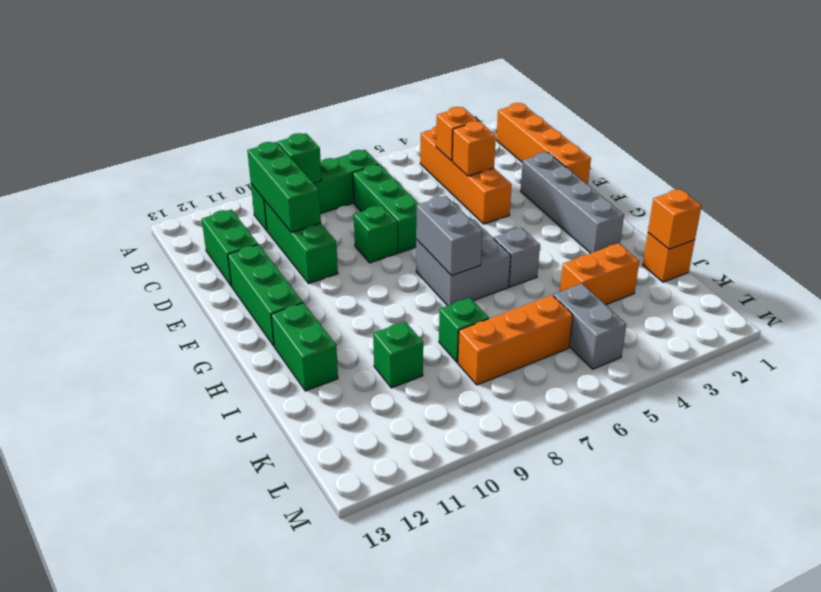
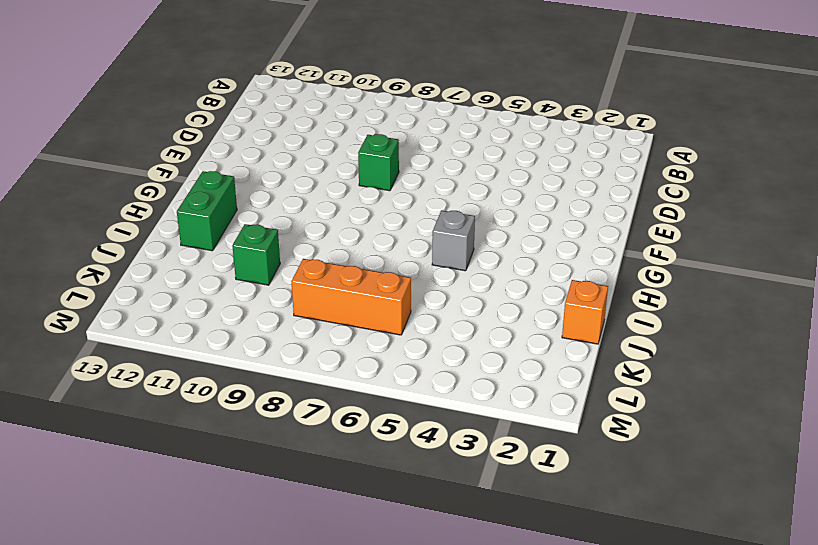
none -> orange 1x4 brick [496,103,591,185]
none -> orange 1x4 brick [420,126,512,224]
none -> green 1x4 brick [251,150,379,231]

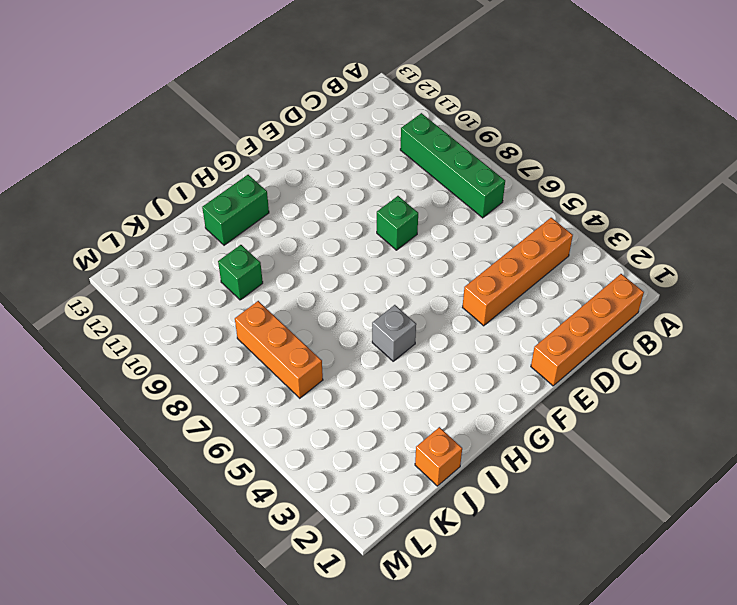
none -> green 1x3 brick [353,164,419,253]
none -> green 1x3 brick [264,200,338,283]
none -> green 1x2 brick [202,210,258,286]

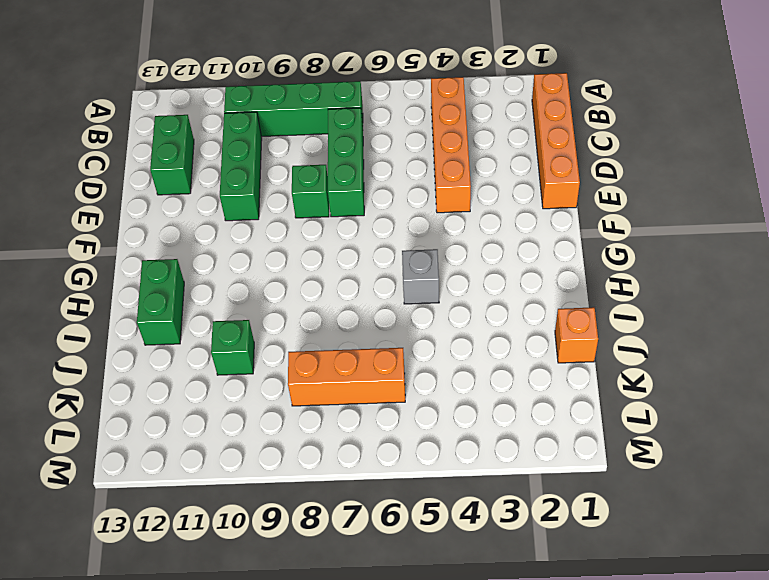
none -> grey 1x4 brick [521,152,624,253]
none -> green 1x3 brick [228,245,303,346]
none -> grey 2x2 brick [416,220,511,306]

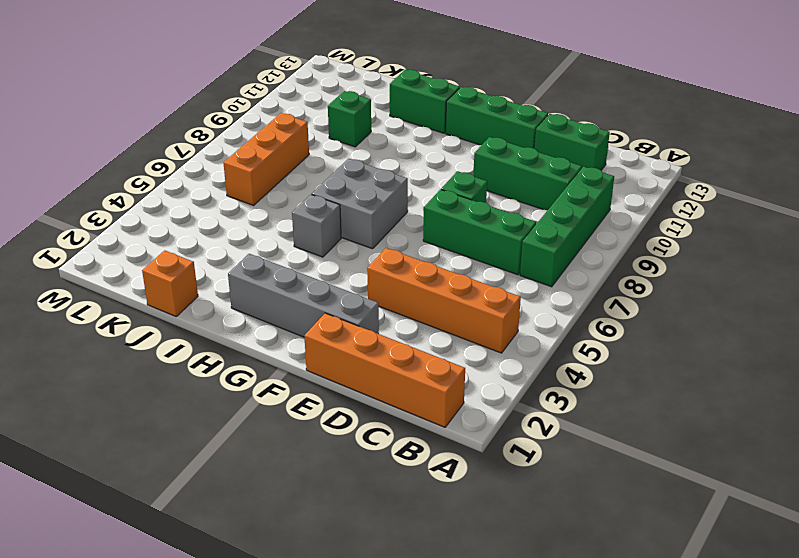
none -> orange 1x2 brick [560,243,639,305]
none -> green 1x1 brick [439,298,489,362]
none -> grey 1x2 brick [554,284,626,369]

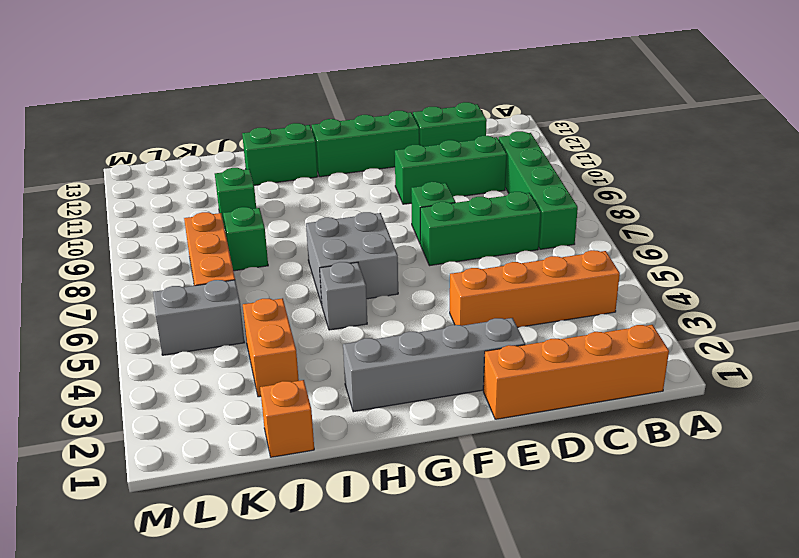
none -> green 1x1 brick [278,133,322,183]
none -> green 1x3 brick [247,142,321,232]
none -> orange 1x1 brick [436,107,478,161]

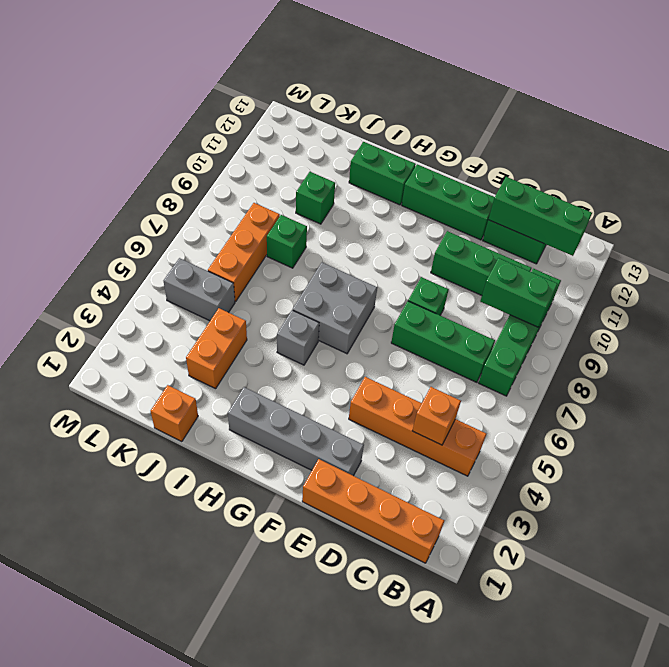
green 1x2 brick [480,258,557,327] -> green 1x1 brick [278,133,322,183]
green 1x3 brick [488,177,592,256] -> green 1x3 brick moved to [247,142,321,232]
none -> orange 1x1 brick [452,121,496,176]
none -> grey 1x2 brick [416,196,482,276]
none -> orange 1x1 brick [648,189,701,249]

